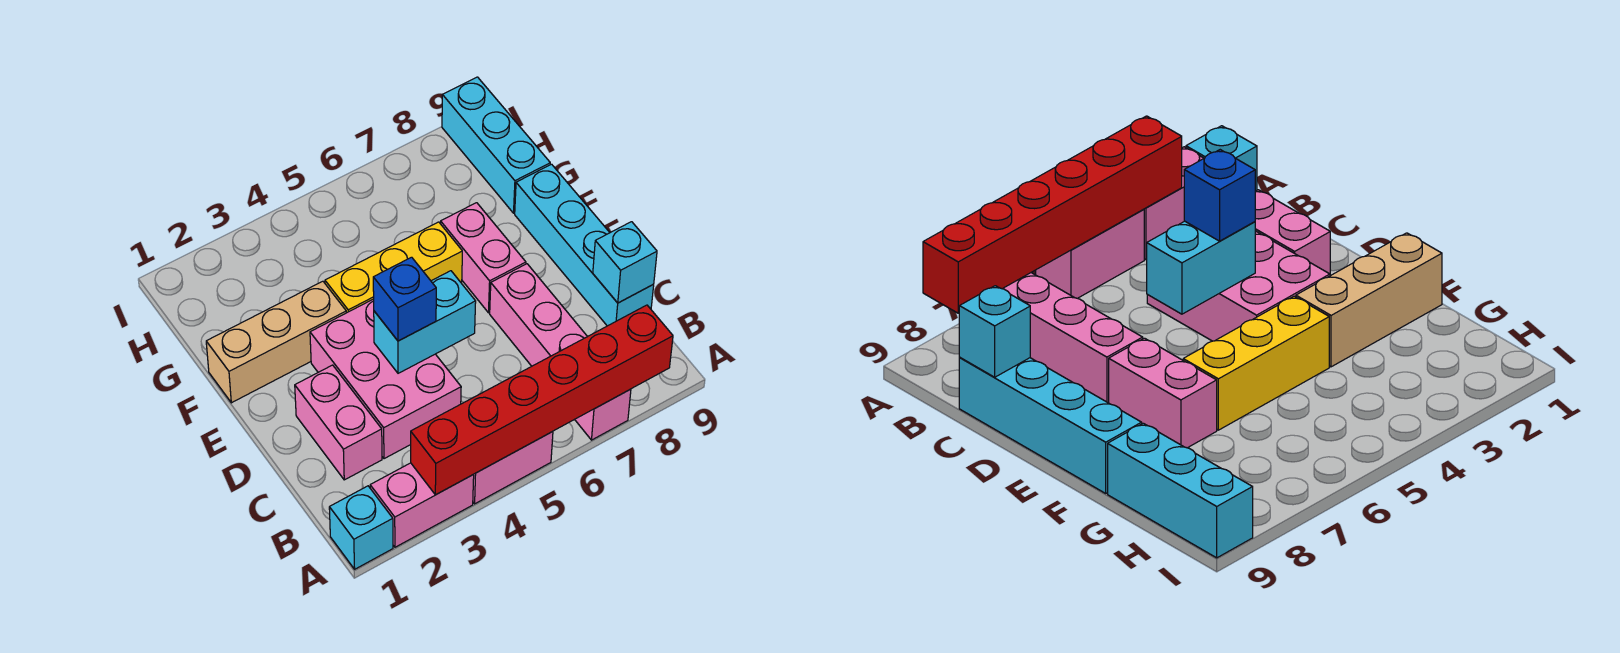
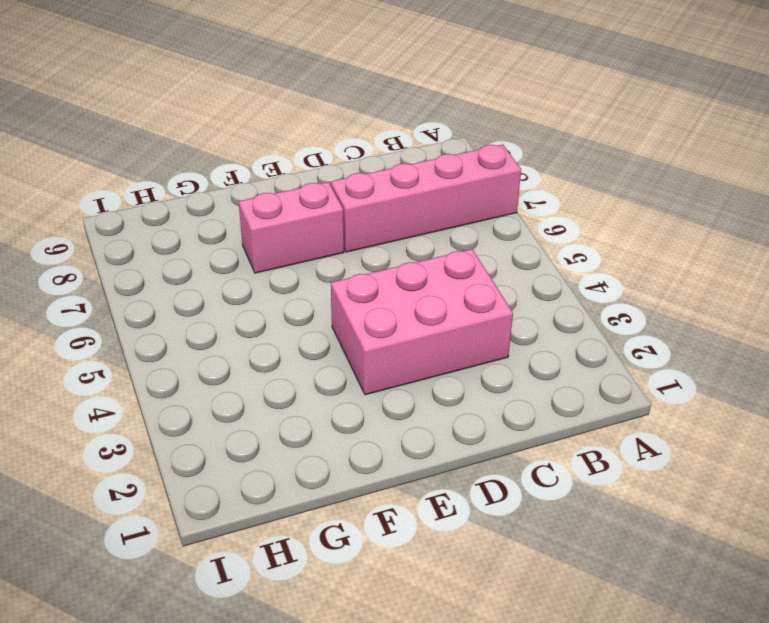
none -> cyan 1x1 brick [329,486,393,569]
none -> pink 1x2 brick [370,463,474,547]
none -> pink 1x2 brick [473,432,553,504]

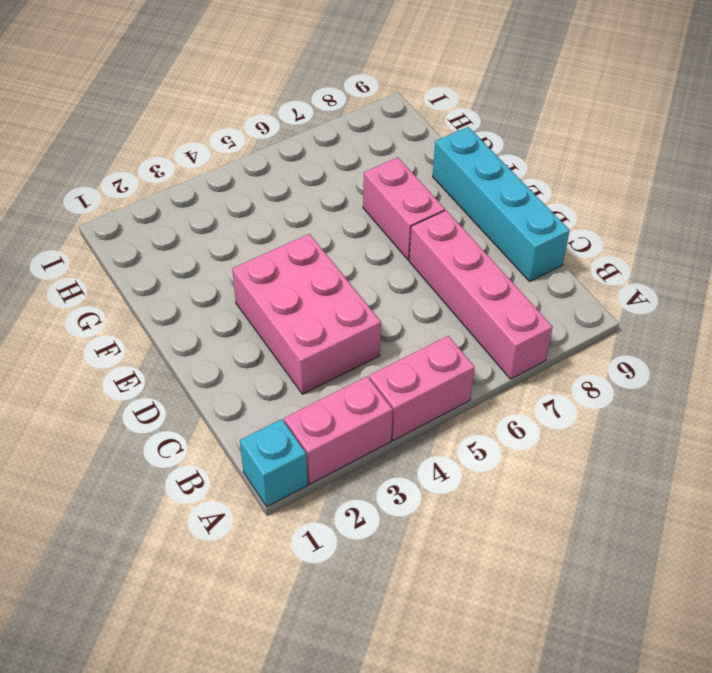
none -> pink 1x2 brick [295,365,382,480]
none -> tan 1x3 brick [206,281,346,403]
none -> yellow 1x3 brick [325,222,462,313]

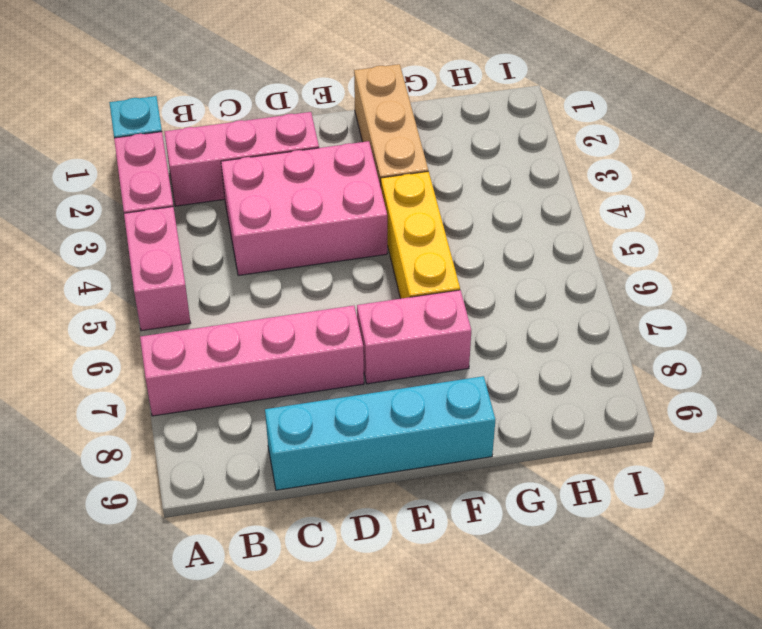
pink 1x3 brick [165,112,319,206] -> pink 1x2 brick [295,365,382,480]
none -> cyan 1x3 brick [442,77,550,213]
none -> red 1x6 brick [411,305,673,495]
none -> cyan 1x1 brick [593,222,657,303]

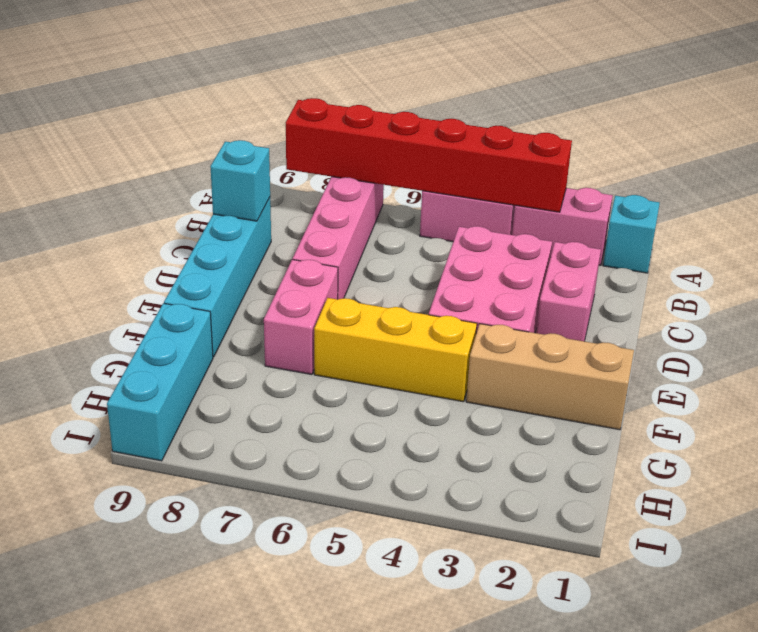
none -> cyan 1x2 brick [374,271,476,373]
none -> blue 1x1 brick [373,257,436,341]

